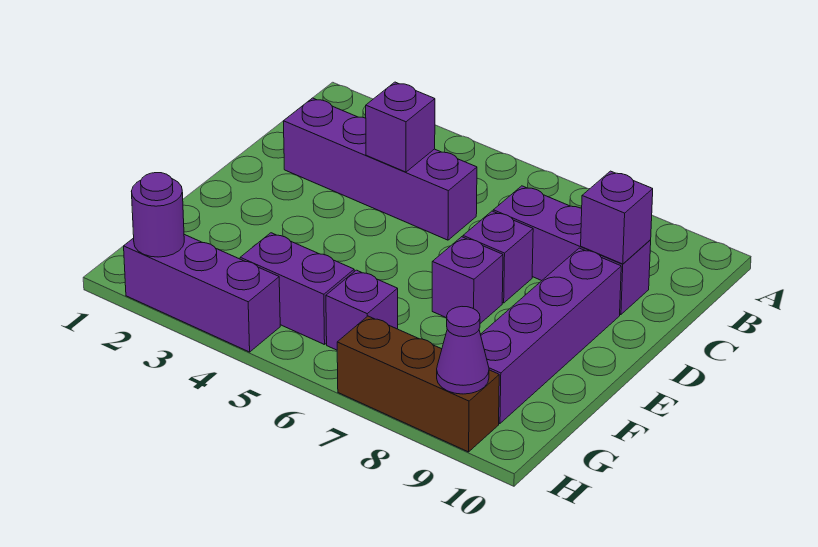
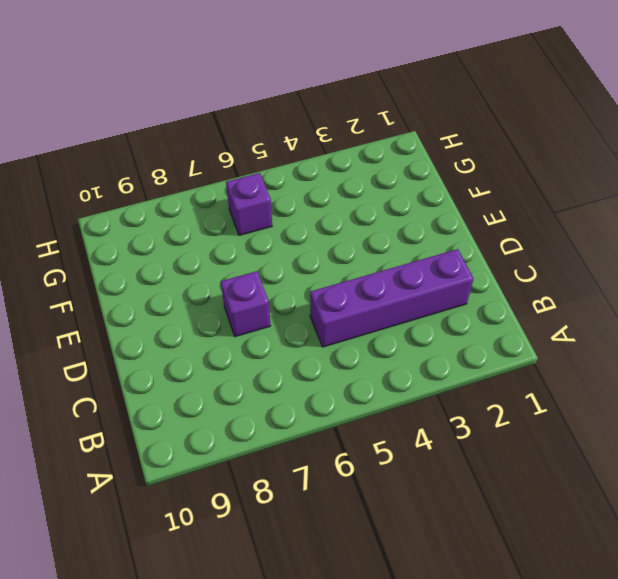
none -> purple 1x3 brick [493,186,651,315]
none -> purple 1x4 brick [480,248,621,424]
none -> purple 1x1 brick [432,237,503,323]

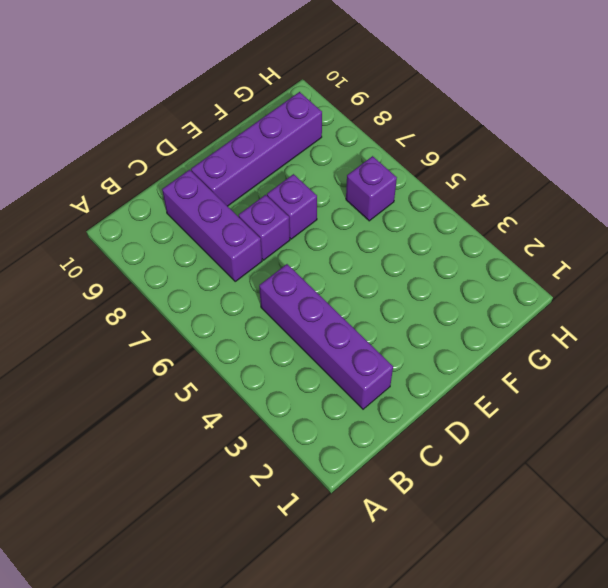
none -> purple 1x2 brick [240,233,354,345]
none -> purple 1x3 brick [124,234,280,352]
none -> brown 1x3 brick [337,316,499,452]

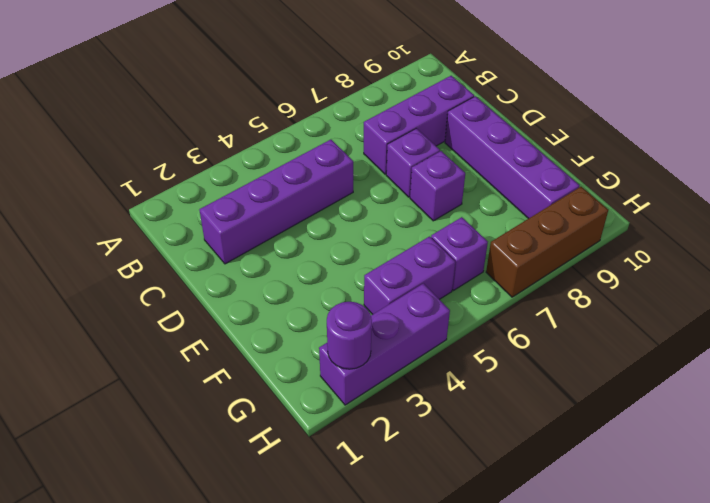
none -> purple 1x1 brick [366,82,435,172]
none -> purple 1x1 brick [581,171,653,264]
none -> purple 1x1 cone [437,307,489,394]

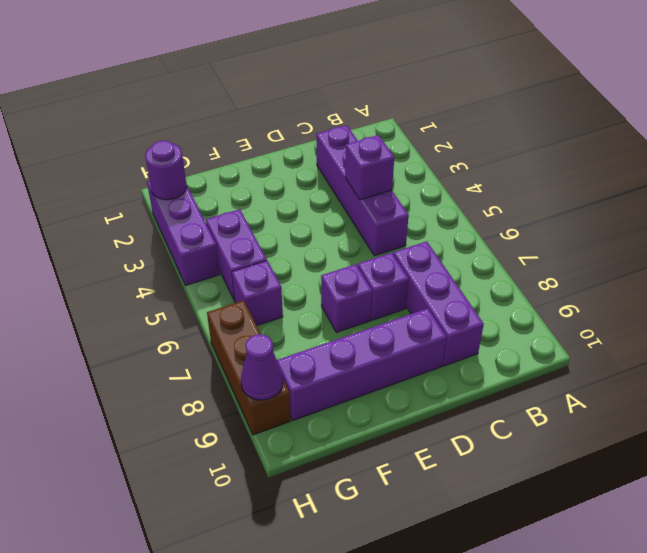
none -> purple 1x1 brick [581,171,653,264]

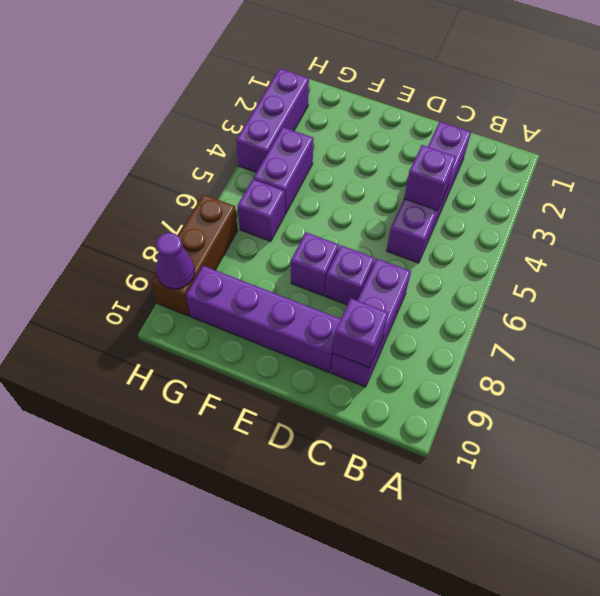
none -> purple 1x1 round brick [131,173,184,257]

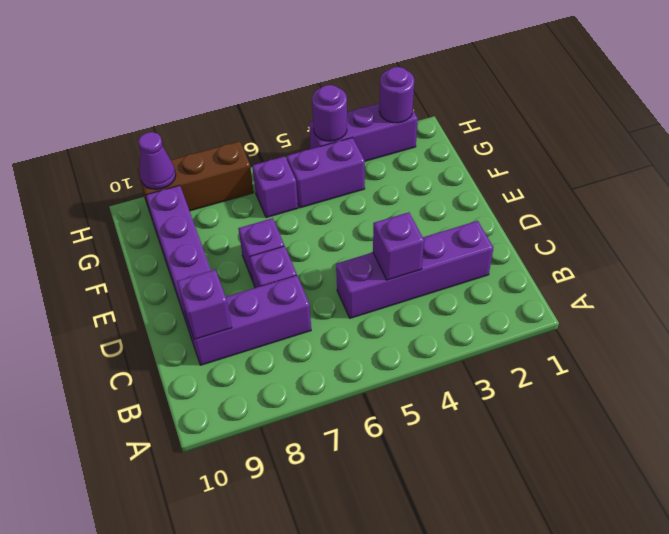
purple 1x1 round brick [312,85,347,141] -> none

